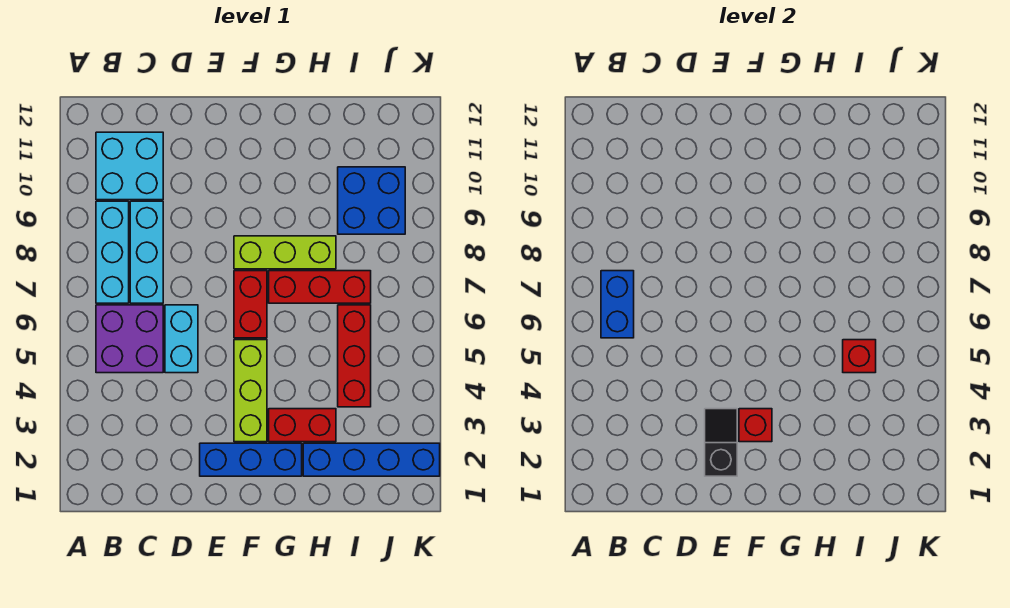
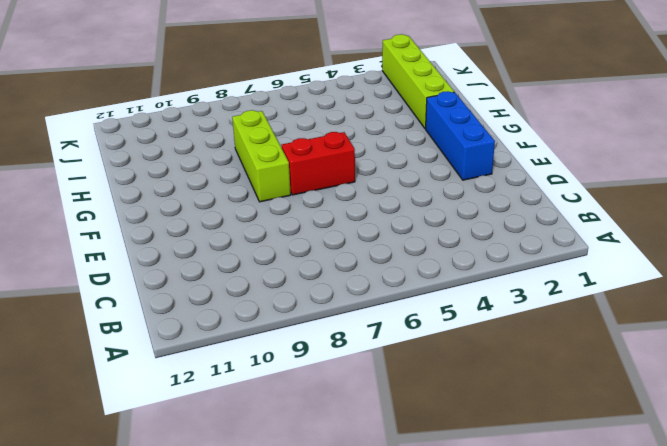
lime 1x4 brick [382,34,454,129] -> blue 1x4 brick [303,443,440,476]
none -> purple 2x2 brick [96,305,163,373]
none -> cyan 1x3 brick [96,201,129,303]
none -> cyan 2x2 brick [96,132,163,200]

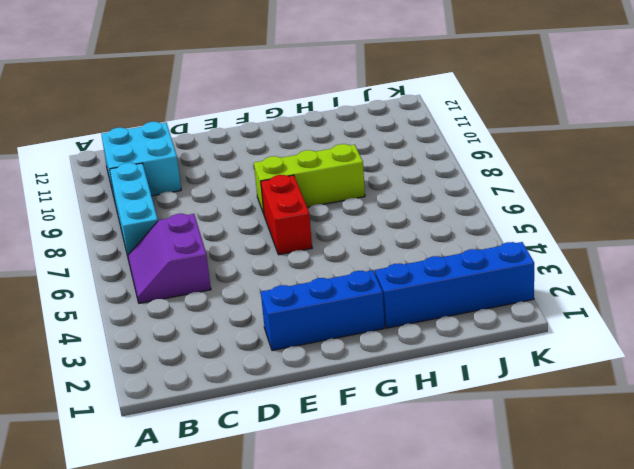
purple 2x2 slope [128,214,211,303] -> purple 2x2 brick [96,305,163,373]
none -> cyan 1x3 brick [130,201,163,303]
none -> cyan 1x2 brick [165,305,198,373]
none -> lime 1x3 brick [234,340,267,442]

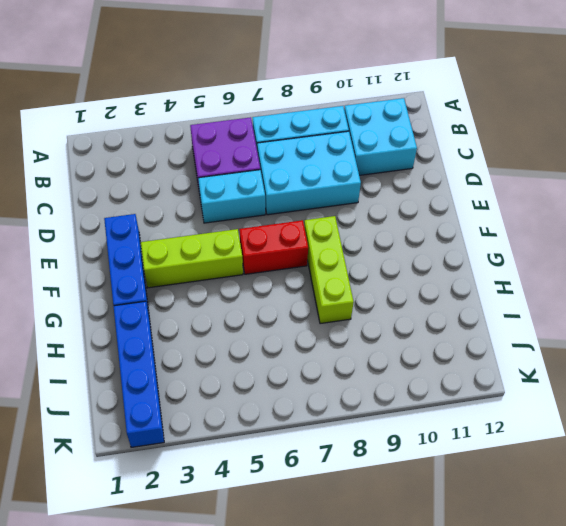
cyan 2x3 brick [257,131,361,215] -> cyan 1x3 brick [130,201,163,303]
none -> red 1x2 brick [269,409,336,442]
none -> red 1x3 brick [269,271,371,303]
none -> red 1x3 brick [338,305,371,407]

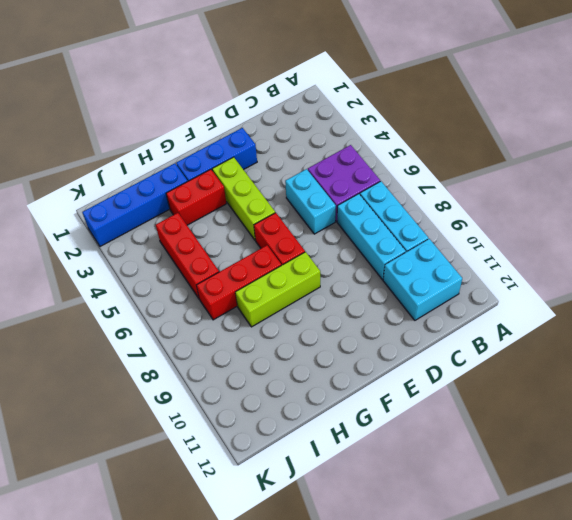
none -> blue 2x2 brick [338,167,405,234]
none -> blue 1x2 brick [601,271,634,338]
none -> black 1x2 slope [705,409,737,476]

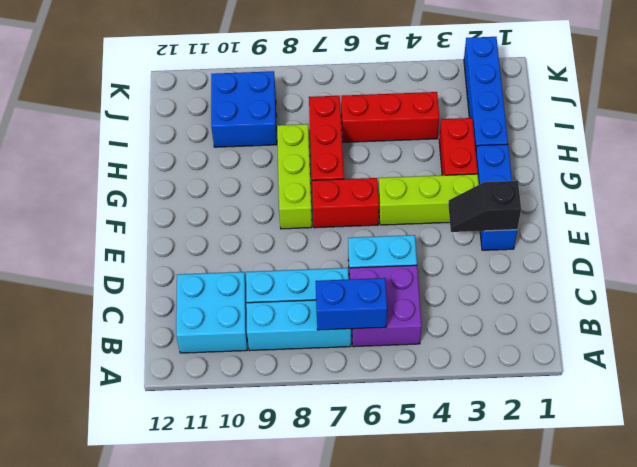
none -> red 1x1 brick [739,409,772,442]
none -> red 1x1 brick [843,340,876,373]

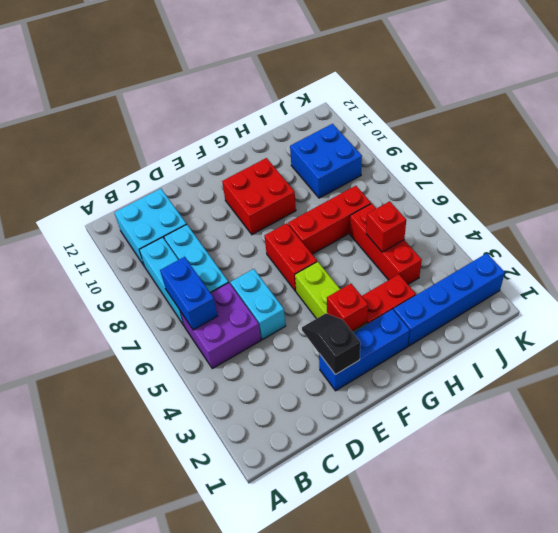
red 2x2 brick [222,158,296,234] -> none
none -> lime 1x3 brick [234,236,336,269]

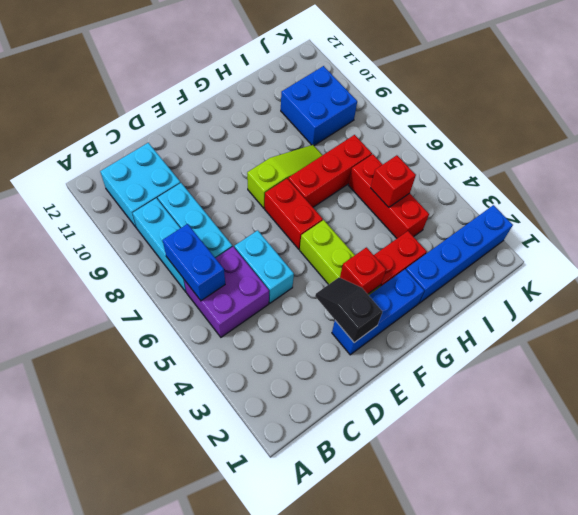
lime 1x3 slope [247,145,322,208] -> lime 1x3 brick [234,236,336,269]

